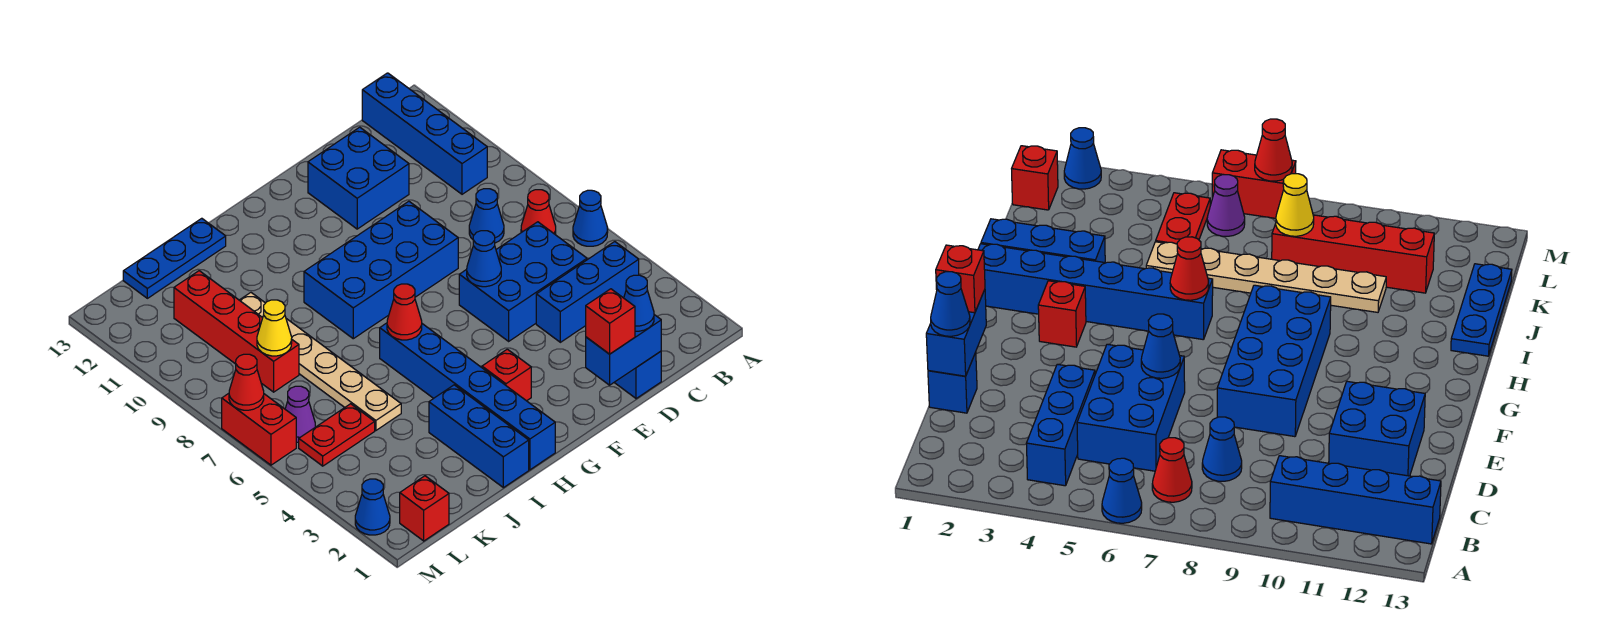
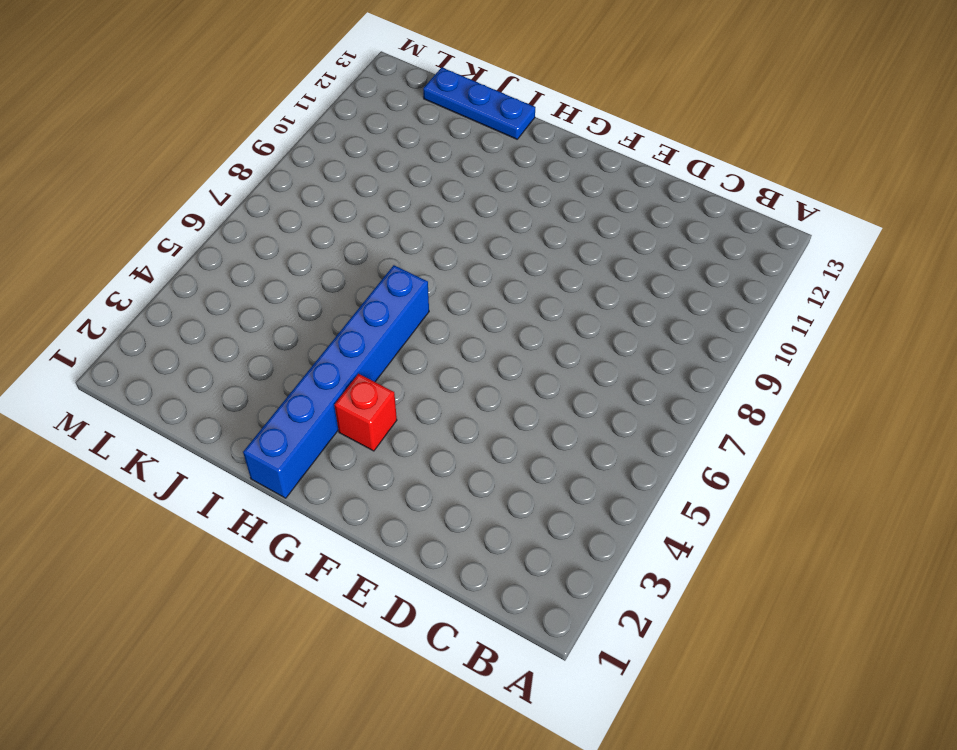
none -> blue 1x1 cone [573,190,608,246]
none -> blue 1x3 brick [536,242,639,342]
none -> red 1x1 cone [521,190,556,235]

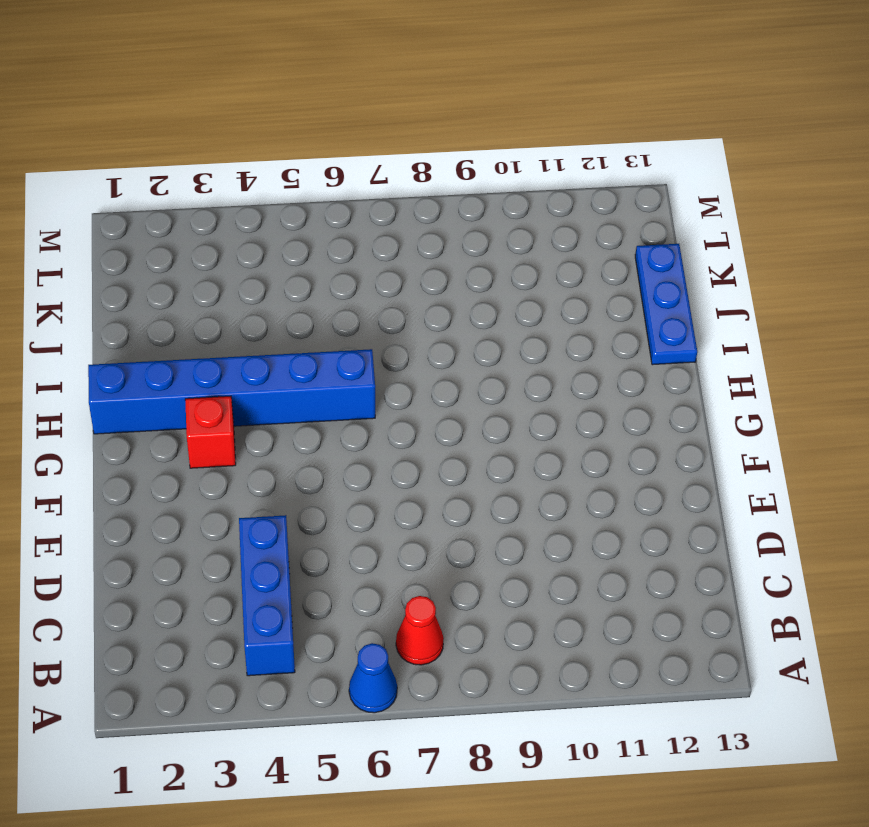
none -> blue 1x4 brick [362,73,487,194]
none -> blue 2x3 brick [459,222,587,341]
none -> blue 1x1 cone [469,189,504,243]

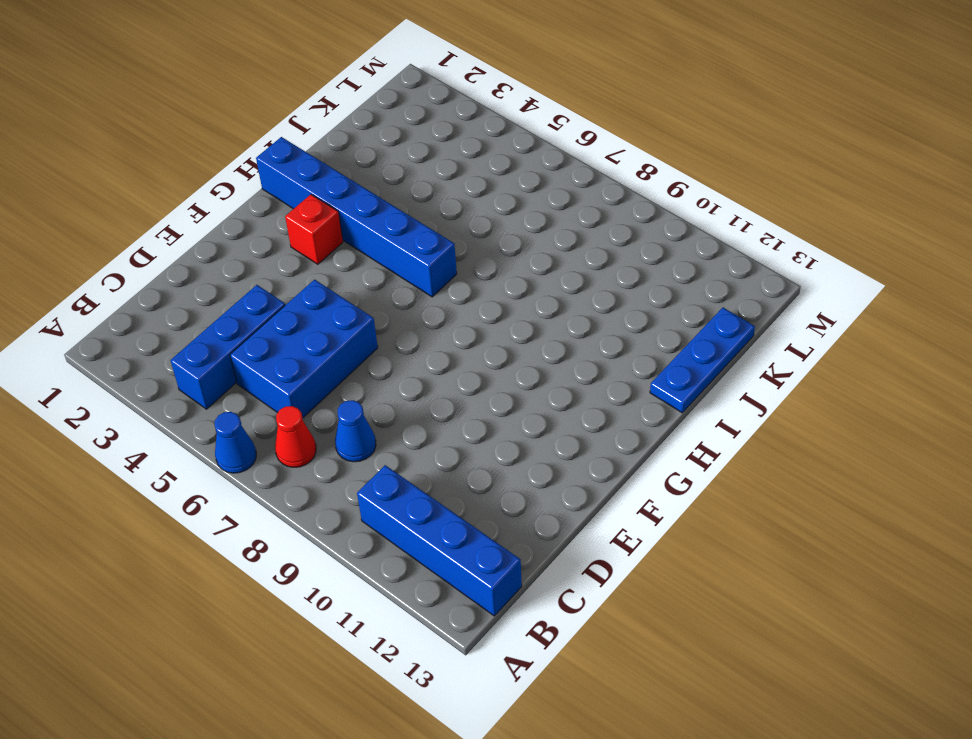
none -> blue 1x1 brick [614,351,661,399]
none -> blue 2x2 brick [308,127,409,229]
none -> blue 2x4 brick [304,201,458,339]

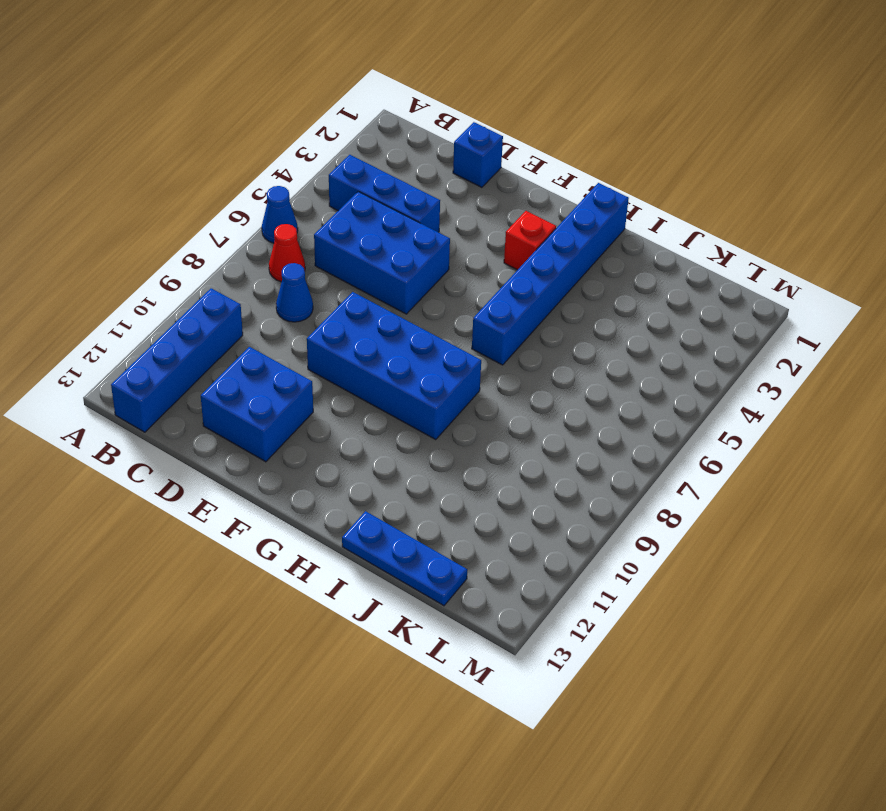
none -> blue 1x3 brick [429,385,529,488]
none -> tan 1x6 plate [240,293,401,430]
none -> red 1x2 plate [299,404,375,466]

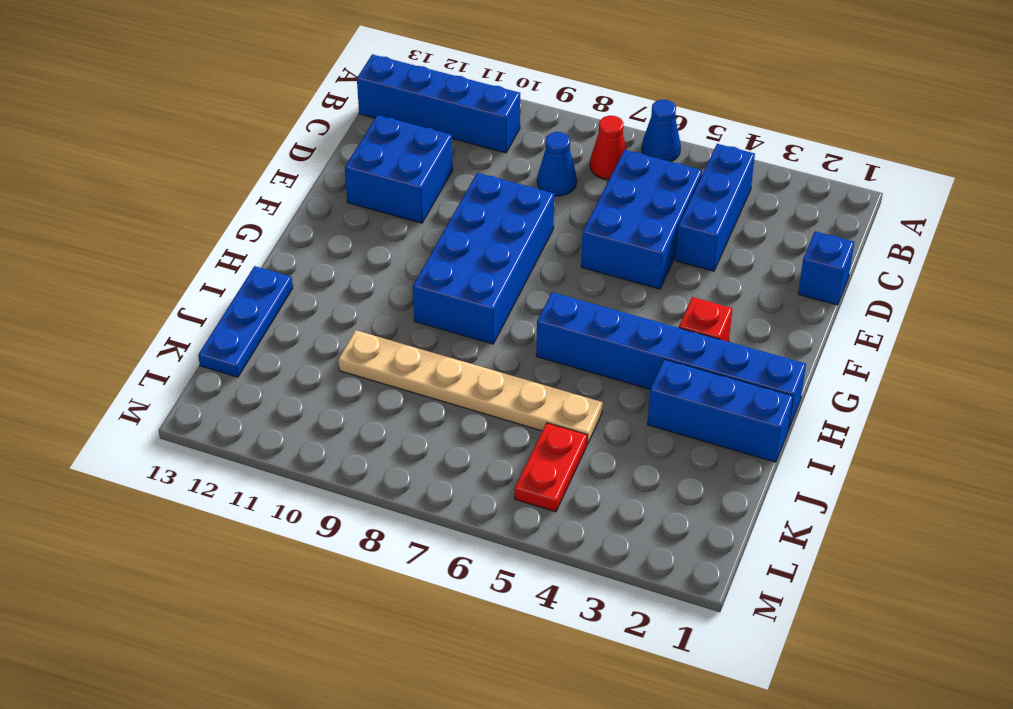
none -> red 1x4 brick [174,271,299,392]
none -> red 1x1 brick [400,476,449,541]
none -> purple 1x1 cone [285,386,315,442]

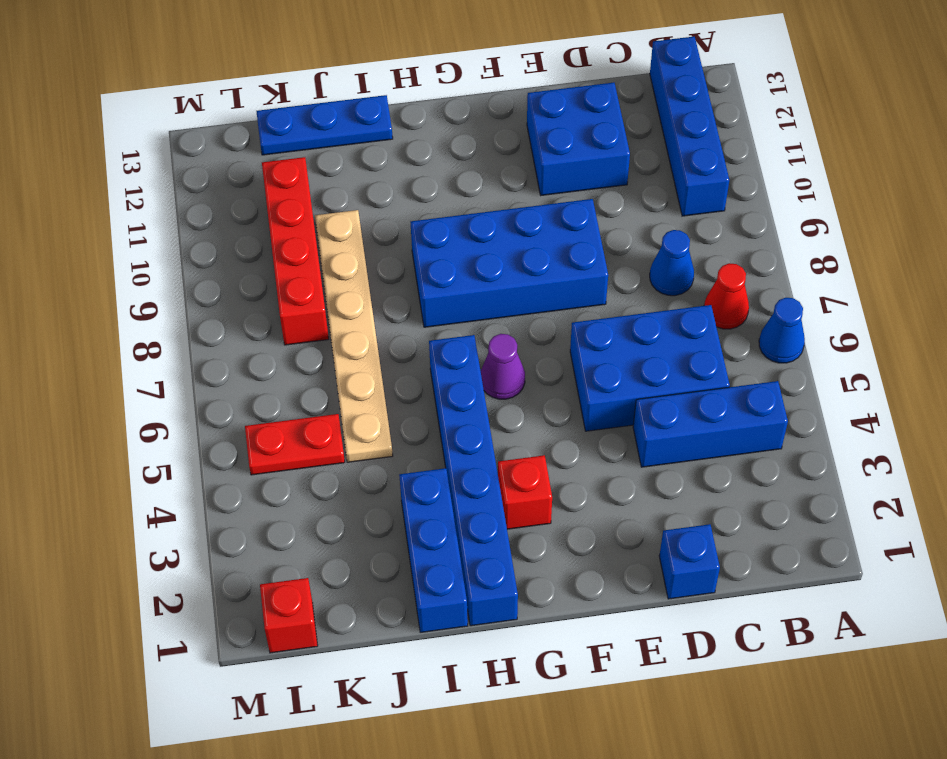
purple 1x1 cone [481,334,525,399] -> purple 1x1 cone moved to [285,386,315,442]
none -> blue 1x1 cone [355,479,390,535]
none -> red 1x2 brick [222,393,296,465]
none -> blue 1x2 brick [586,315,661,385]

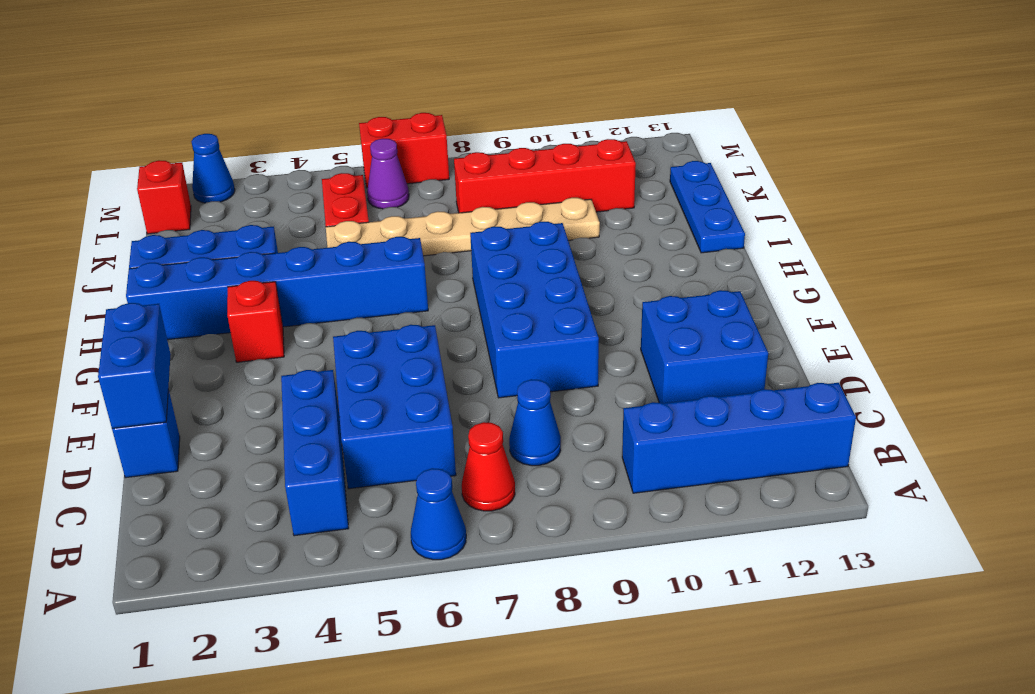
none -> blue 1x1 cone [467,231,501,287]
none -> red 1x1 cone [387,284,422,340]
none -> yellow 1x1 cone [257,300,292,356]

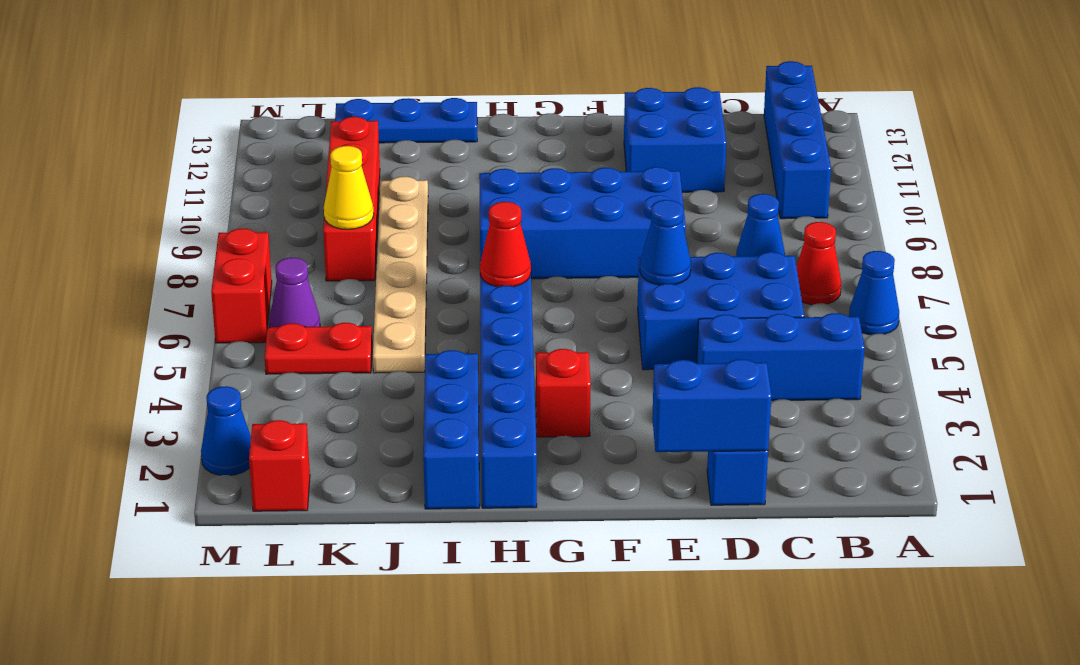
none -> red 1x1 cone [229,354,264,410]
none -> blue 1x1 cone [624,275,654,331]
none -> red 1x1 brick [586,289,635,354]

